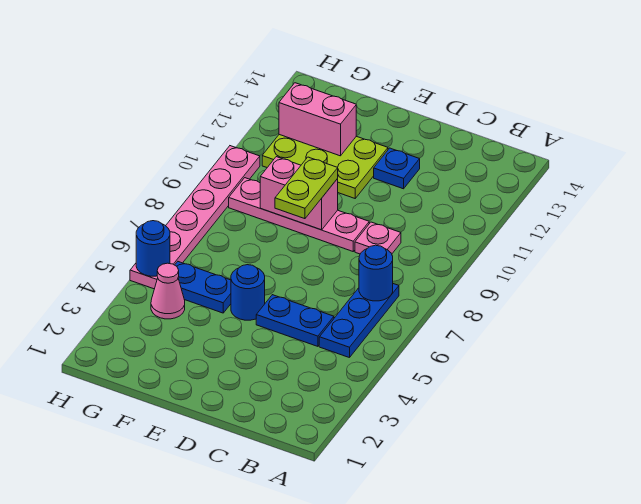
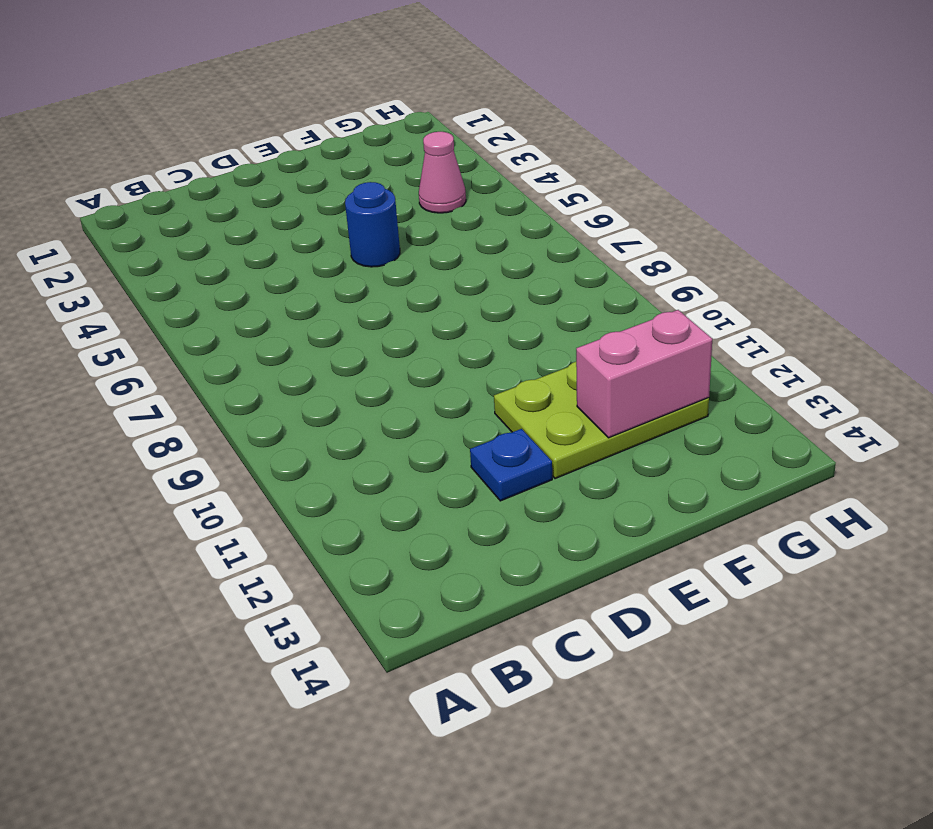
none -> blue 1x3 plate [319,284,399,358]
none -> blue 1x2 plate [256,295,334,346]
none -> pink 1x1 plate [355,222,401,254]

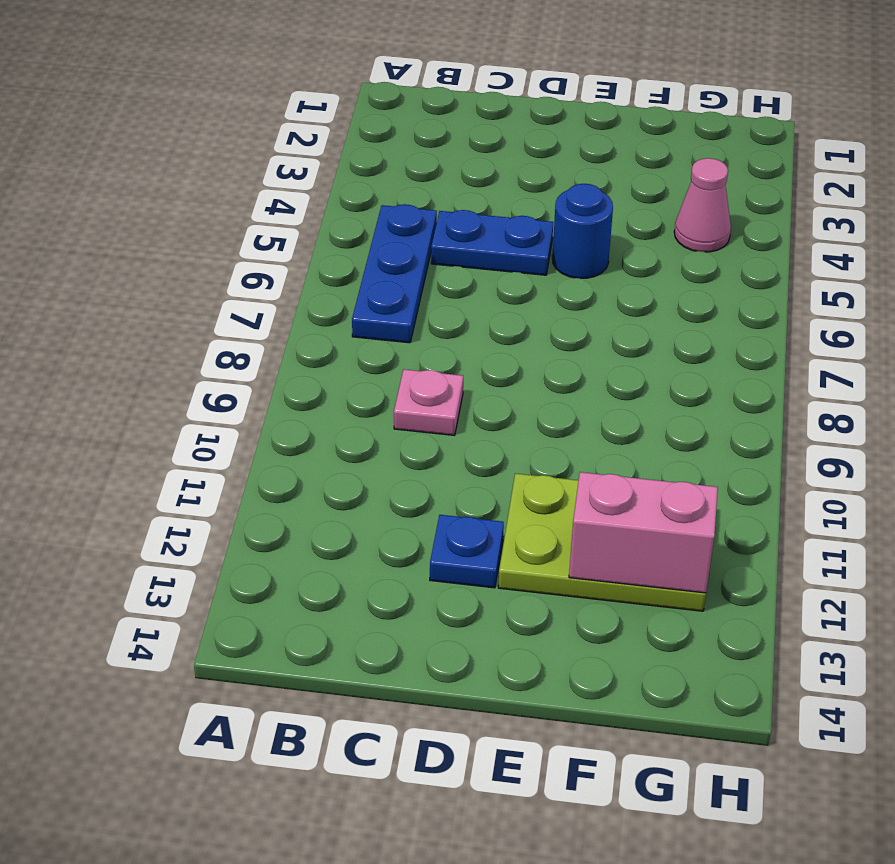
none -> pink 1x4 plate [229,178,369,251]
none -> blue 1x2 plate [175,262,231,313]
none -> pink 1x6 plate [130,146,260,289]

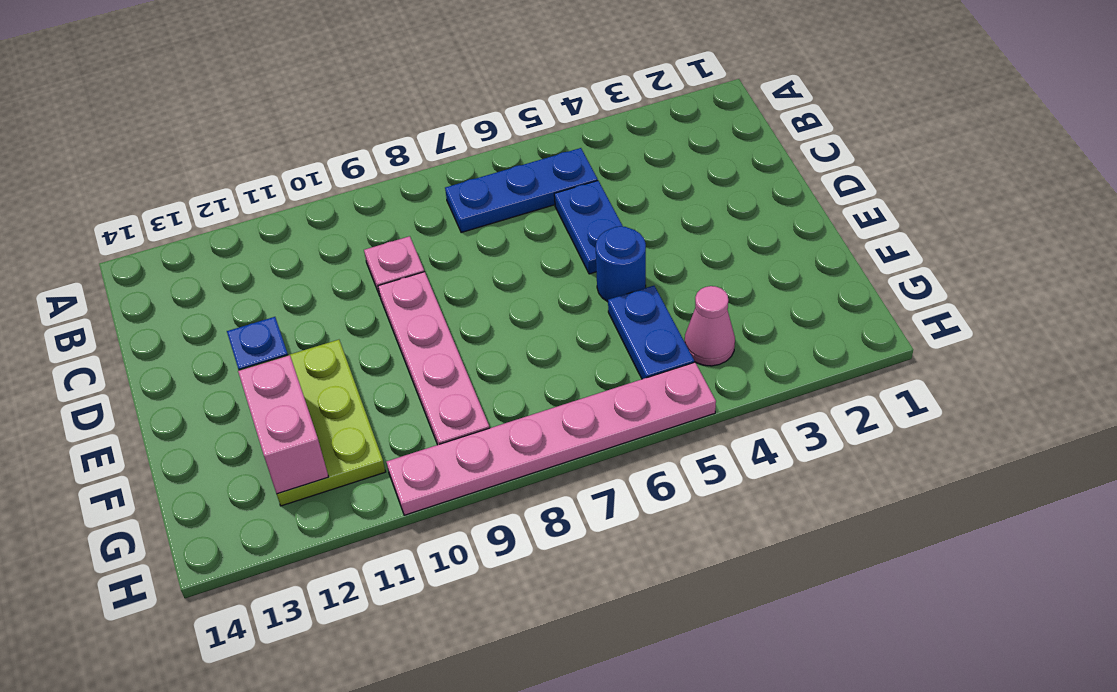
none -> blue 1x1 round brick [359,245,393,301]
none -> pink 1x2 brick [260,157,338,230]
none -> blue 1x1 round brick [136,221,170,276]

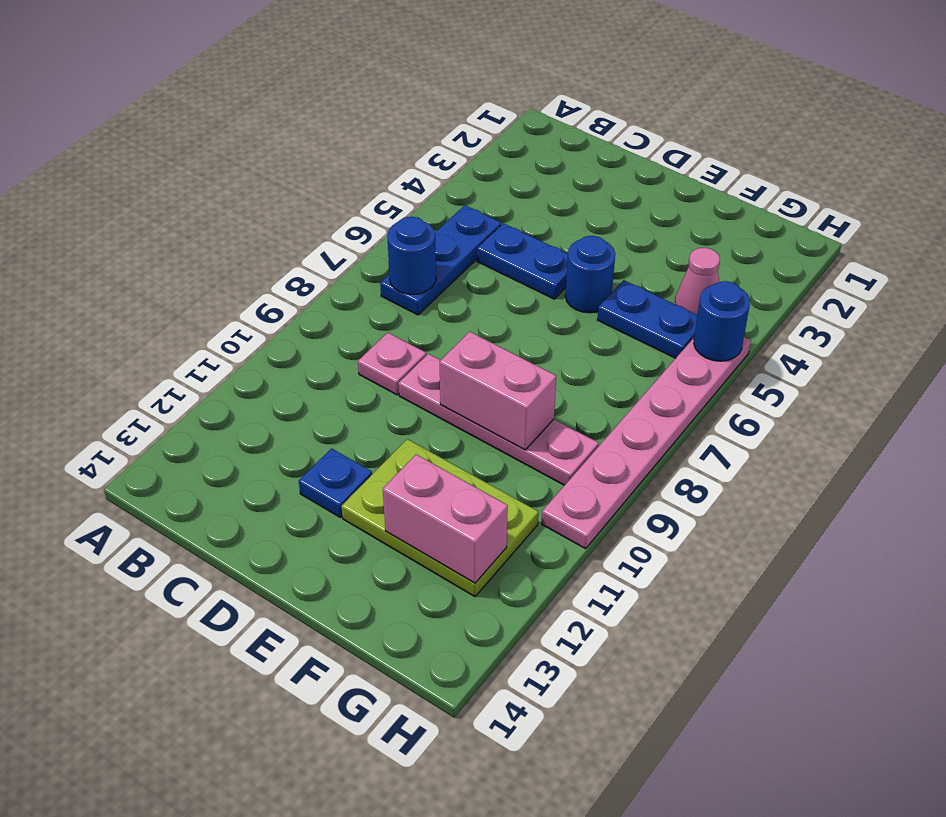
none -> lime 1x2 plate [275,157,338,219]

